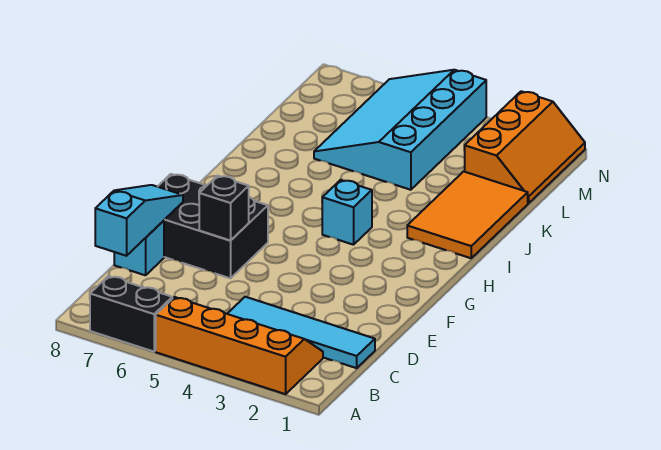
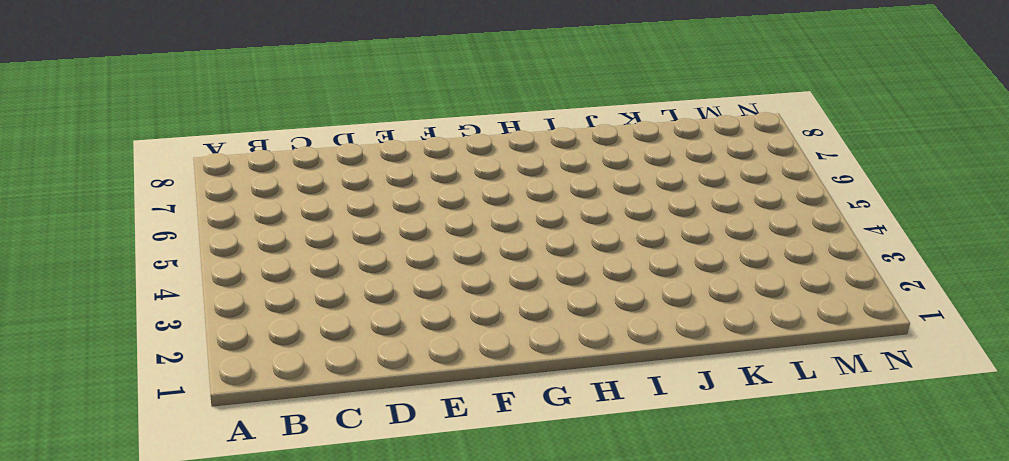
none -> orange 2x4 slope [156,297,323,394]
none -> black 1x2 brick [90,276,172,352]

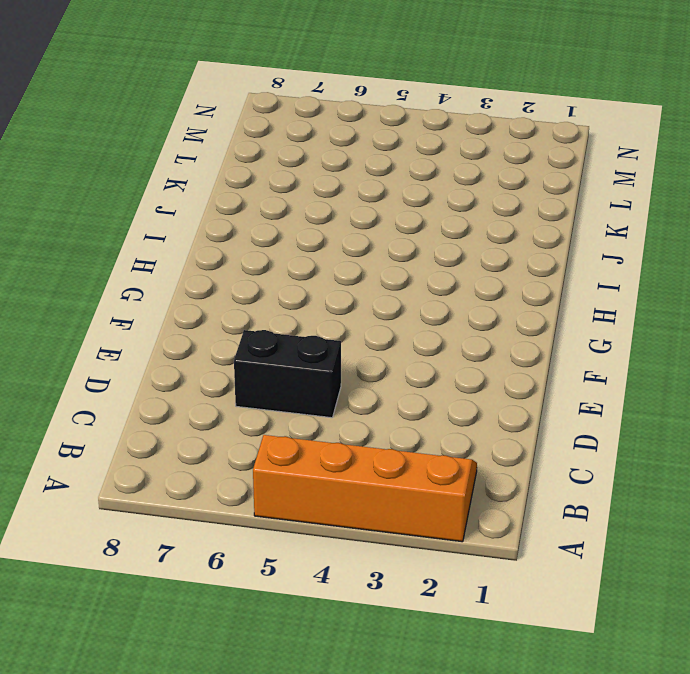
black 1x2 brick [234,330,341,418] -> black 1x2 brick moved to [90,276,172,352]
none -> cyan 1x4 tile [227,297,375,368]
none -> cyan 1x1 brick [114,221,164,275]

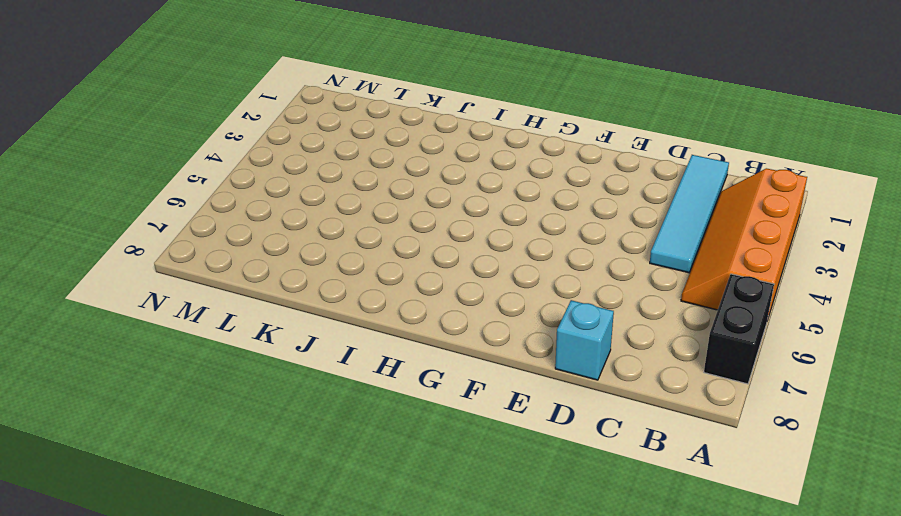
none -> black 2x3 brick [158,174,268,278]
none -> cyan 1x1 brick [322,180,372,245]

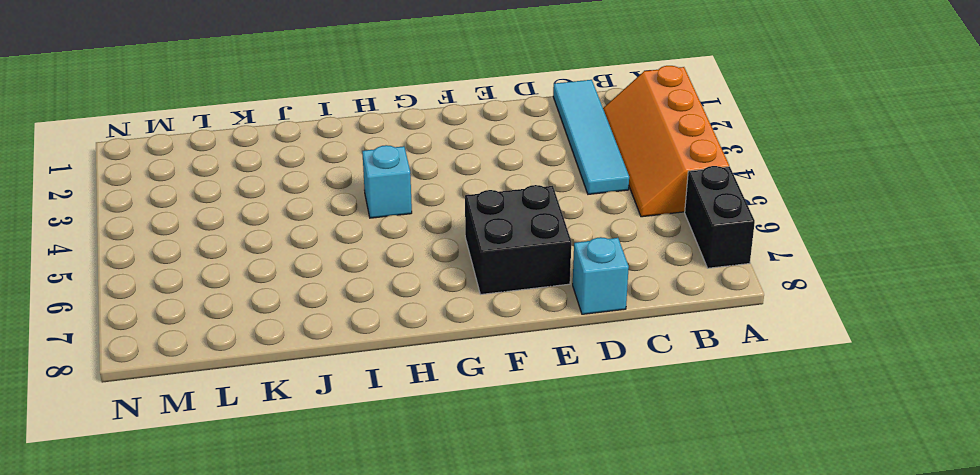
black 2x2 brick [465,185,571,294] -> black 2x3 brick [158,174,268,278]
none -> orange 2x3 tile [407,171,528,258]
none -> cyan 3x4 slope [314,70,486,190]

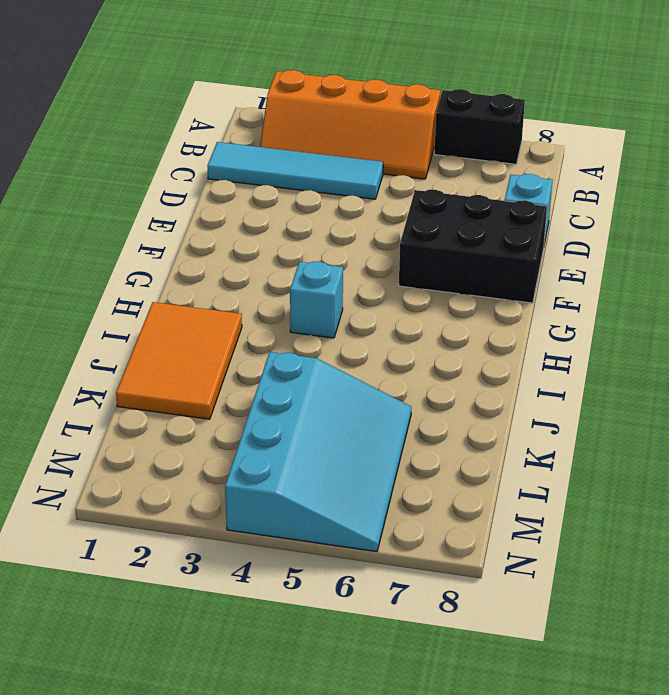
none -> orange 2x3 slope [465,91,585,203]
none -> cyan 1x3 slope [95,185,183,256]

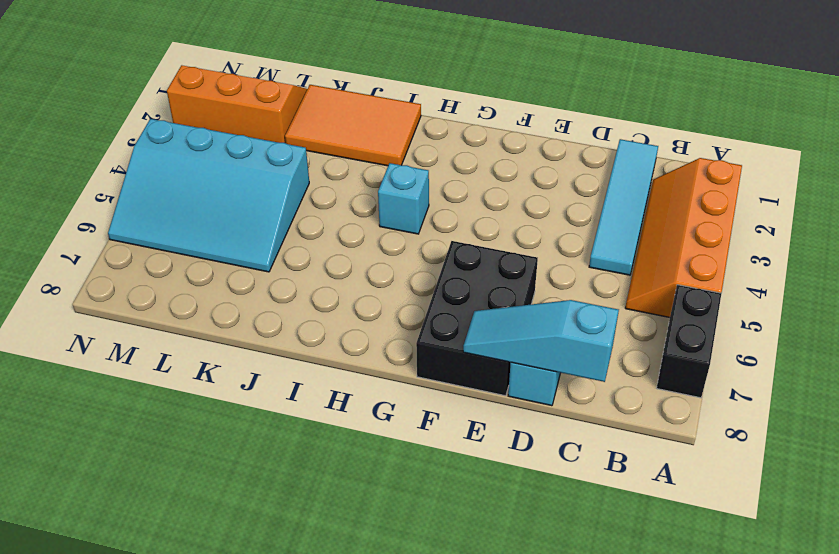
none -> black 1x1 brick [199,176,249,240]

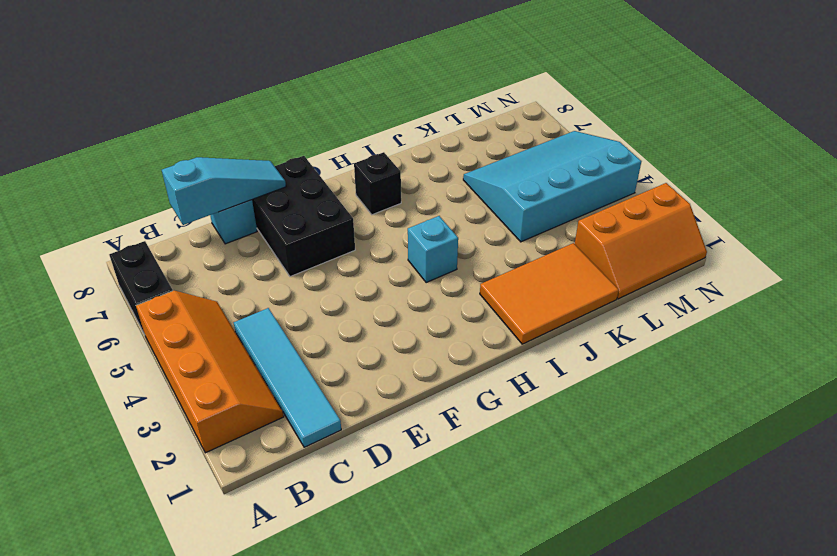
black 1x1 brick [354,152,401,215] -> black 1x1 brick moved to [199,176,249,240]

